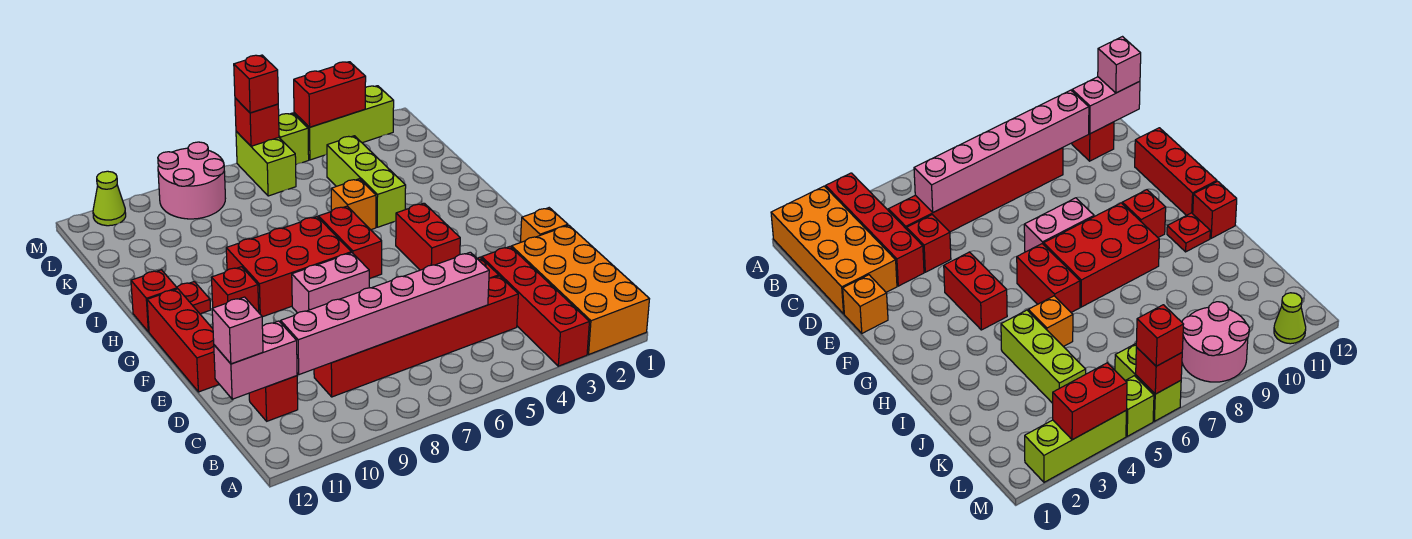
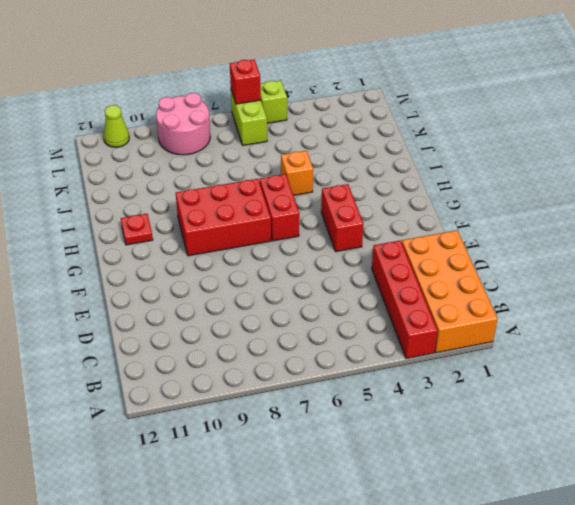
none -> red 1x6 brick [314,276,518,397]
none -> red 1x1 brick [249,376,298,421]
none -> red 1x1 brick [907,215,951,272]

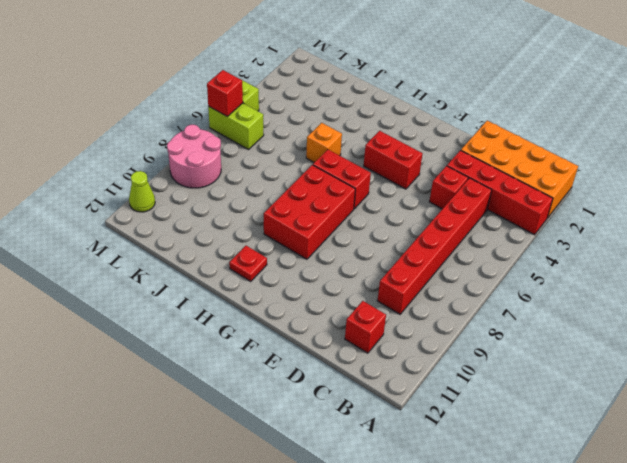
none -> orange 1x1 brick [521,208,568,242]
none -> red 1x3 brick [147,289,219,392]
none -> pink 1x2 brick [292,253,369,313]

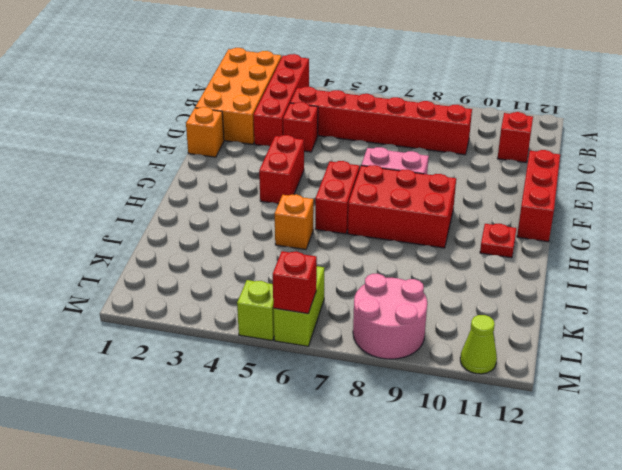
none -> red 1x1 brick [211,267,259,312]
none -> red 1x1 brick [131,270,177,332]
none -> lime 1x3 brick [327,136,406,227]

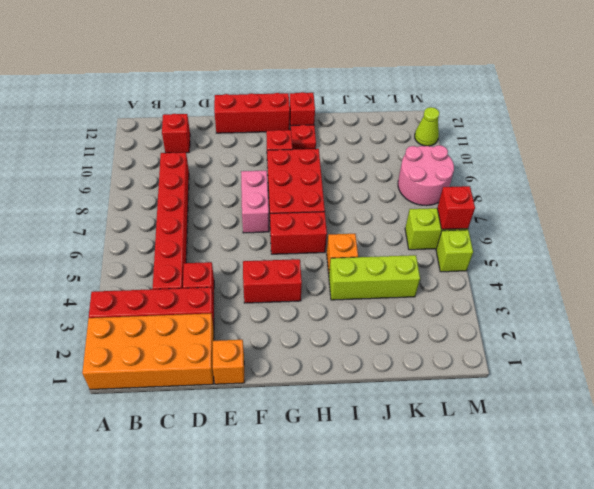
none -> lime 1x3 brick [294,86,394,160]
none -> pink 1x6 brick [281,252,489,375]
none -> pink 1x2 brick [214,321,297,399]

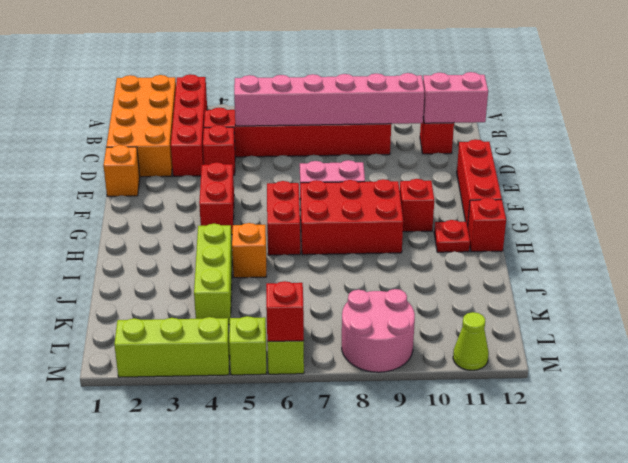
none -> red 1x2 brick [294,62,366,127]
none -> pink 1x1 brick [212,297,263,364]
none -> red 1x1 brick [234,55,278,113]

